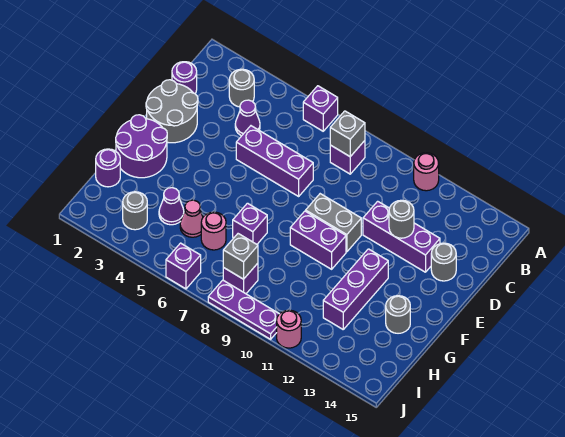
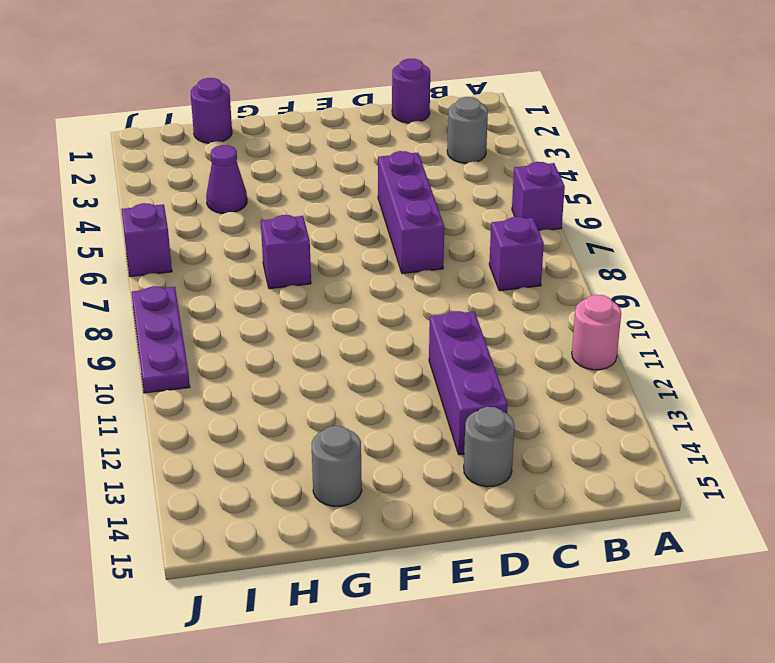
none -> purple 1x1 cone [235,100,260,136]
none -> grey 2x2 round brick [146,80,198,143]
none -> grey 1x2 brick [306,194,361,252]

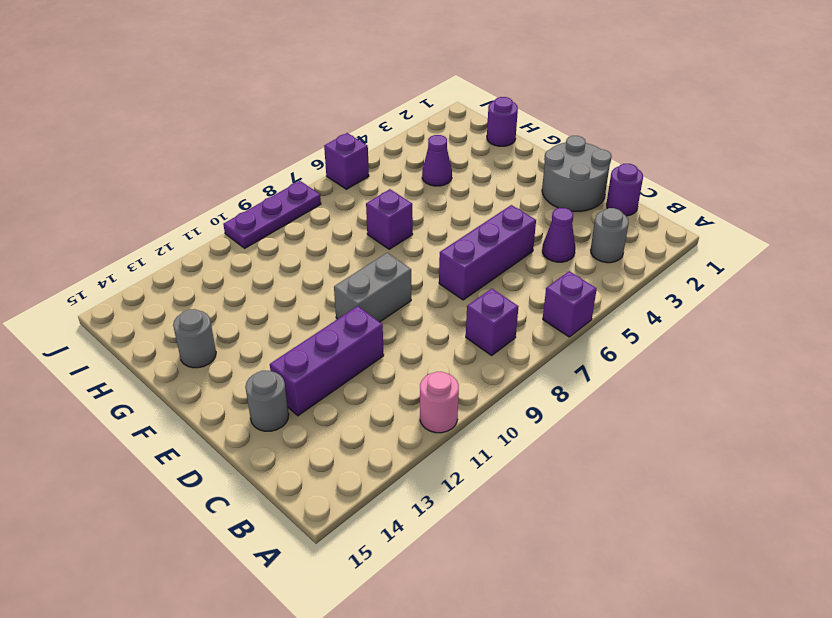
none -> purple 2x2 round brick [116,115,167,178]
none -> purple 1x2 brick [290,211,346,269]
none -> purple 1x3 brick [323,249,388,329]

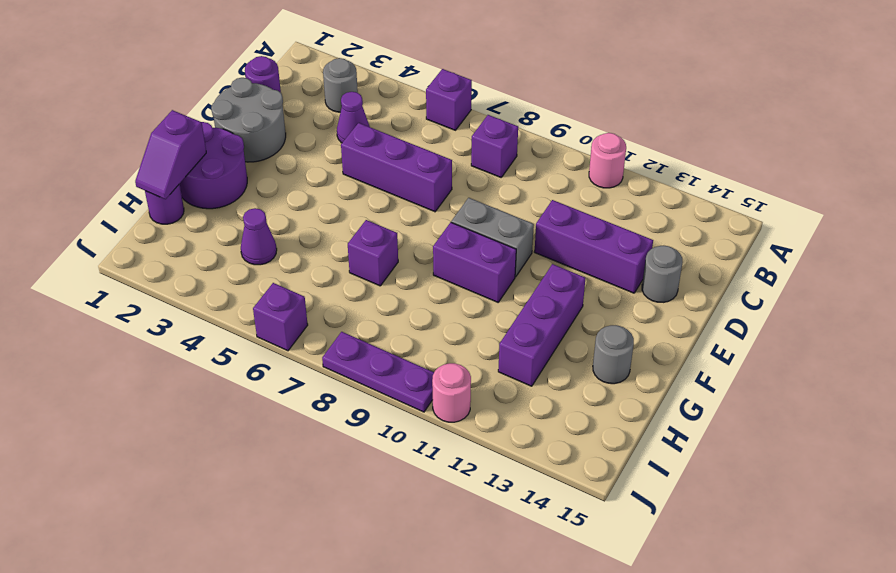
purple 1x2 slope [135,110,206,199] -> none
none -> pink 1x1 cone [180,200,203,237]
none -> pink 1x1 round brick [201,212,226,250]
none -> grey 1x1 round brick [123,192,147,230]

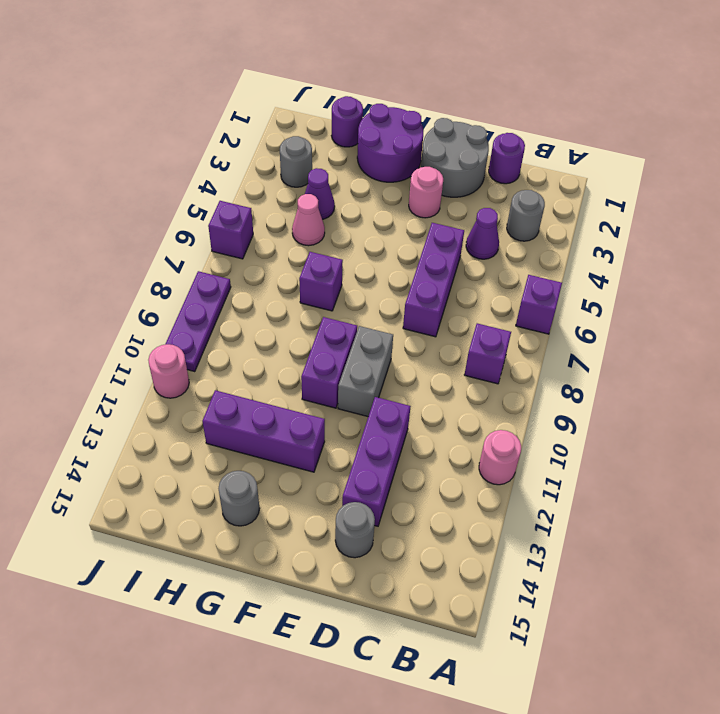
pink 1x1 round brick [409,167,443,218] -> pink 1x1 round brick moved to [201,212,226,250]
none -> purple 1x1 brick [223,263,258,294]
none -> grey 1x1 brick [330,111,365,157]
none -> grey 1x1 round brick [389,200,414,238]

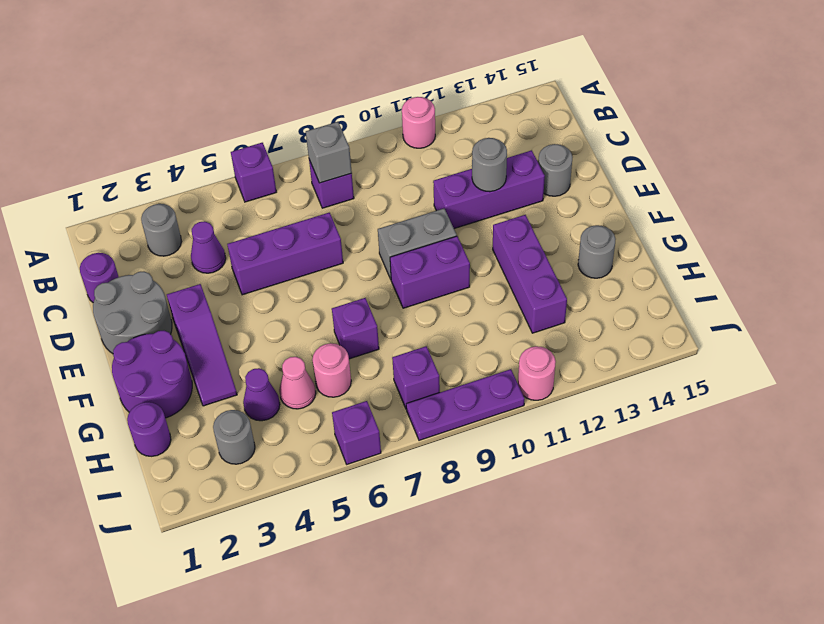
purple 1x3 slope [167,284,237,406] -> none
none -> grey 1x1 brick [223,234,258,279]

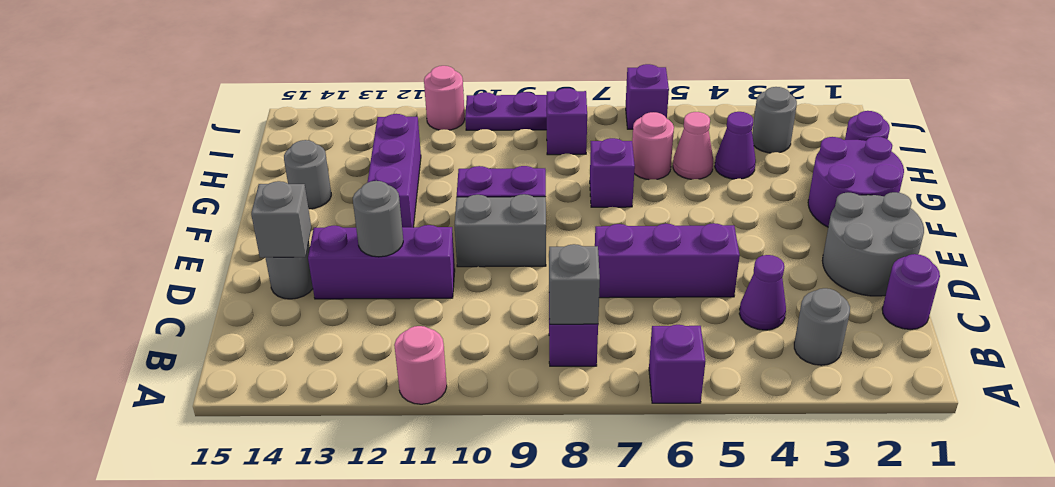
grey 1x1 brick [251,181,311,258] -> grey 1x1 brick moved to [223,234,258,279]

